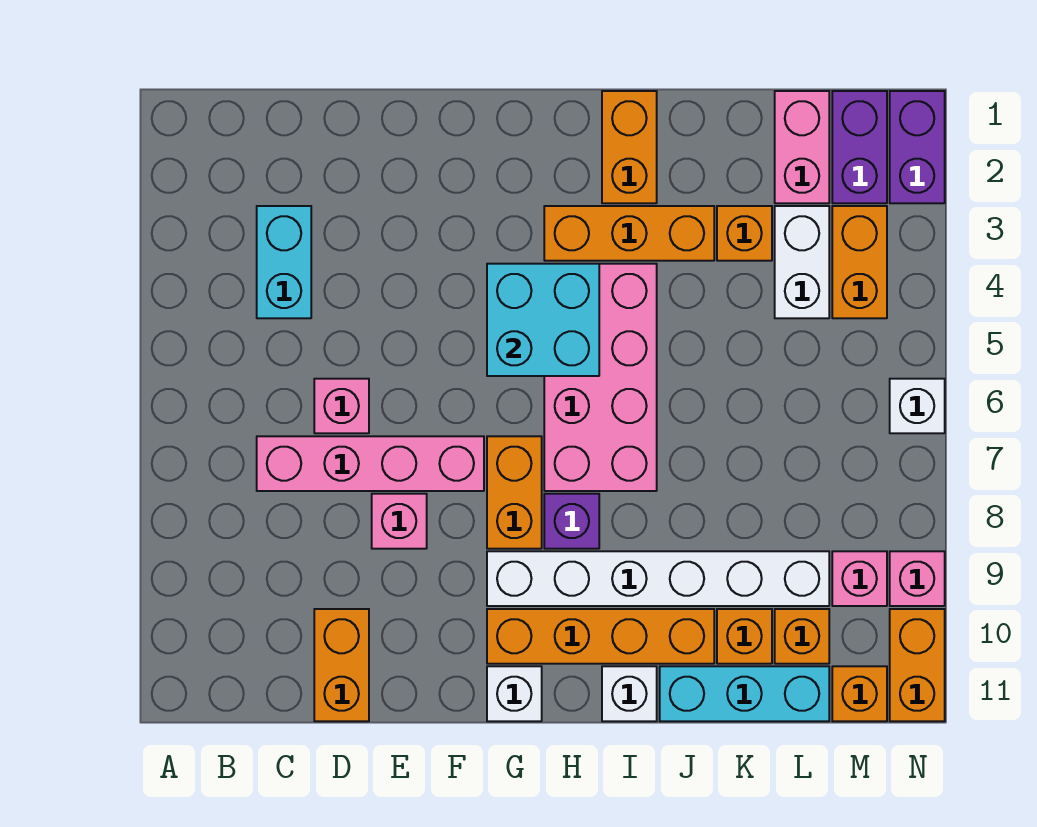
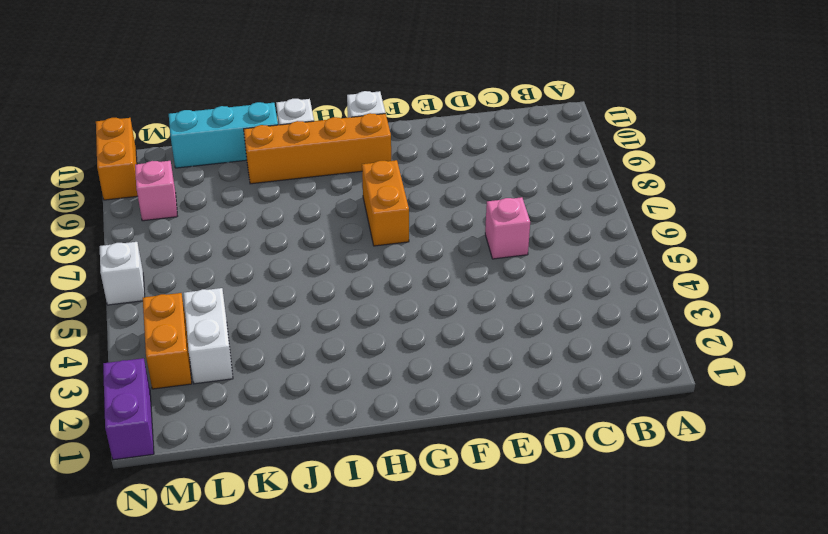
none -> cyan 1x2 brick [257,206,311,318]
none -> pink 1x4 brick [257,436,484,491]
none -> orange 1x2 brick [314,609,369,721]

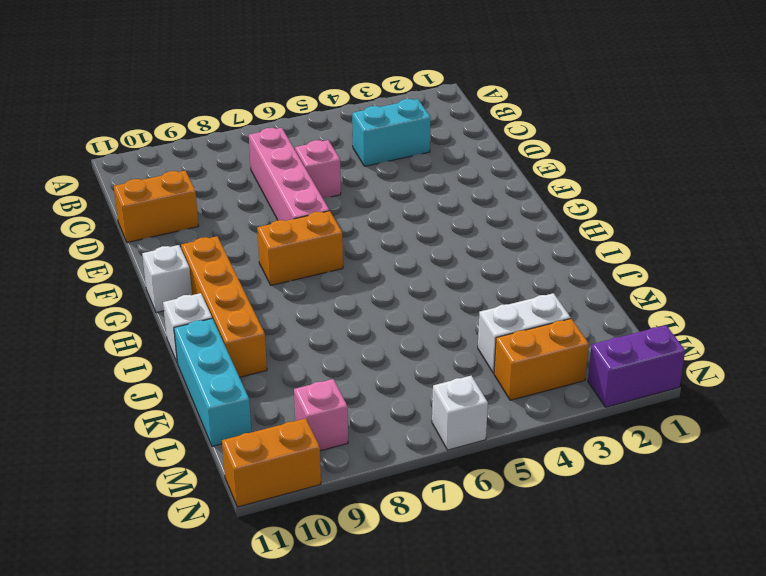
none -> pink 1x1 brick [372,494,427,549]
none -> white 1x6 brick [487,551,829,606]
none -> orange 1x3 brick [544,206,714,261]

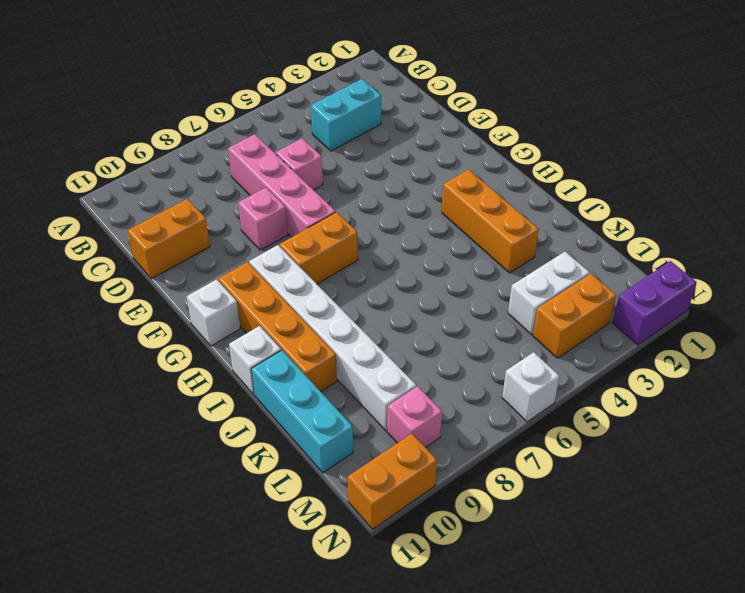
none -> pink 2x4 brick [544,264,657,491]
none -> purple 1x1 brick [544,494,599,549]
none -> orange 1x2 brick [602,91,657,203]

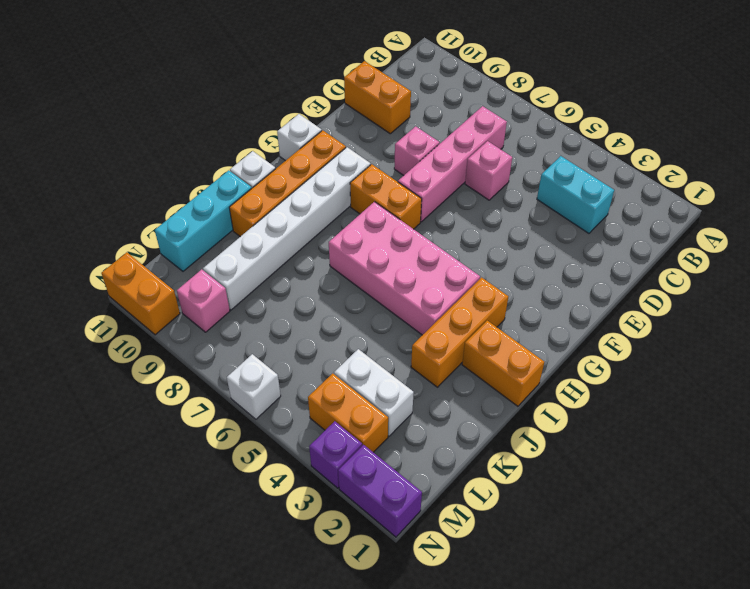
purple 1x1 brick [309,421,362,488] -> purple 1x1 brick moved to [544,494,599,549]
none -> orange 1x1 brick [717,206,772,261]
none -> orange 1x1 brick [717,609,772,664]
none -> pink 1x2 brick [775,91,829,203]

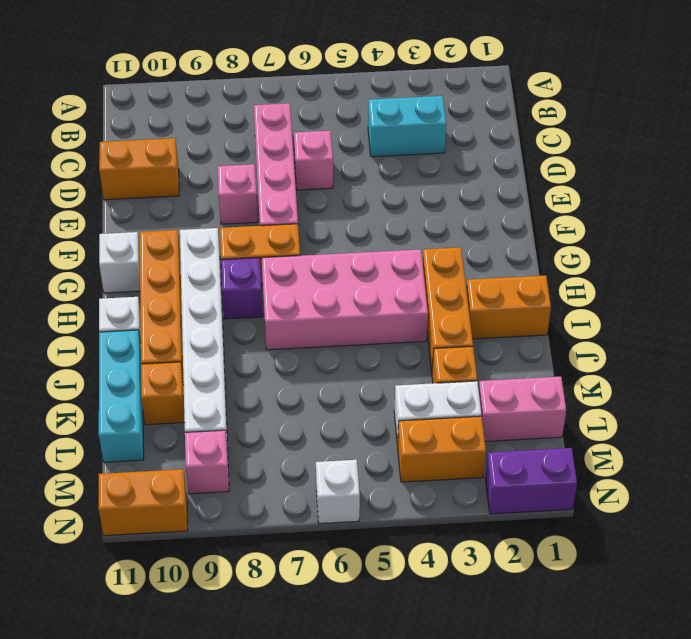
none -> orange 1x1 brick [775,609,829,664]
none -> purple 1x2 brick [832,91,887,203]
none -> orange 1x1 brick [832,666,887,721]

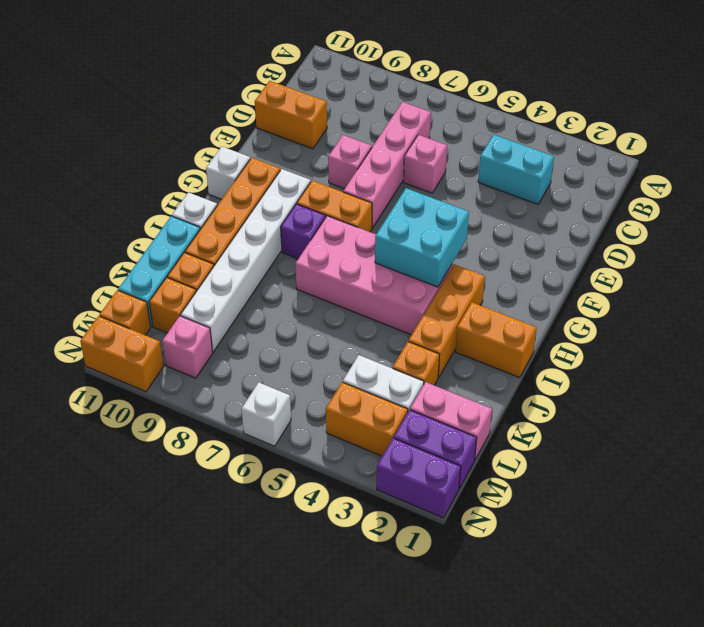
none -> pink 1x1 brick [890,551,945,606]

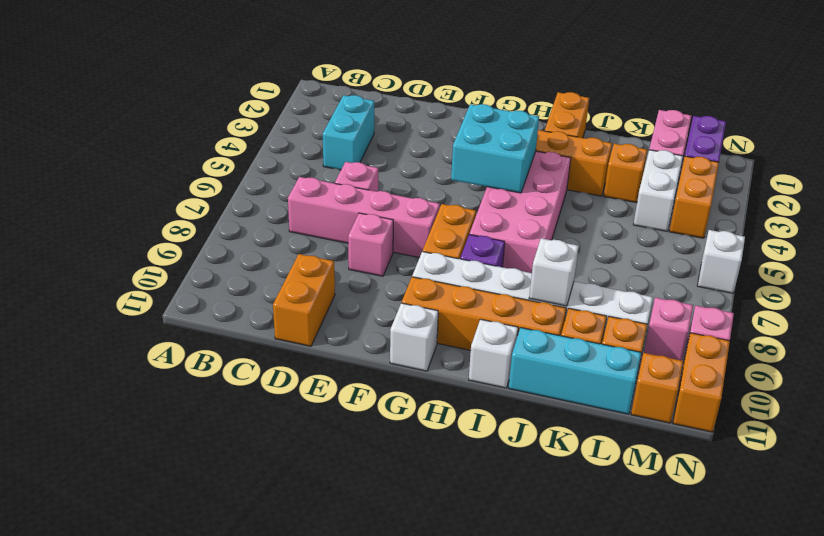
white 1x1 brick [529,238,579,306] -> none
none -> purple 1x2 brick [890,91,945,203]

